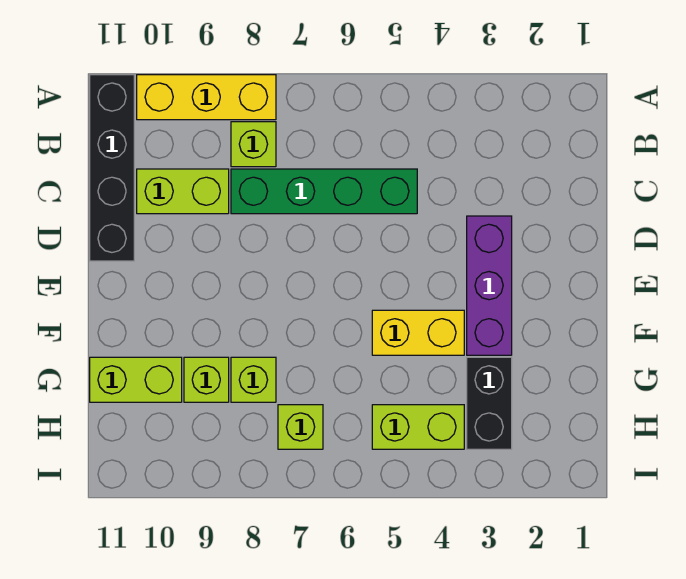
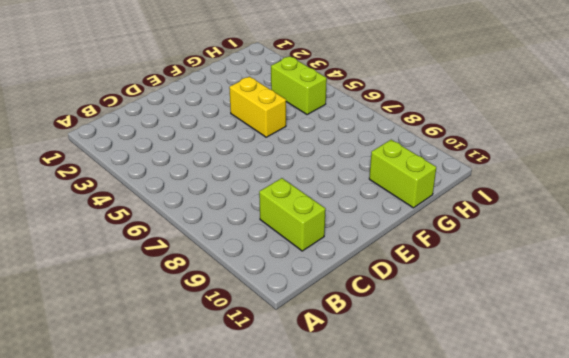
none -> yellow 1x3 brick [137,75,276,120]
none -> black 1x4 brick [90,75,134,261]
none -> lime 1x1 brick [231,122,276,167]

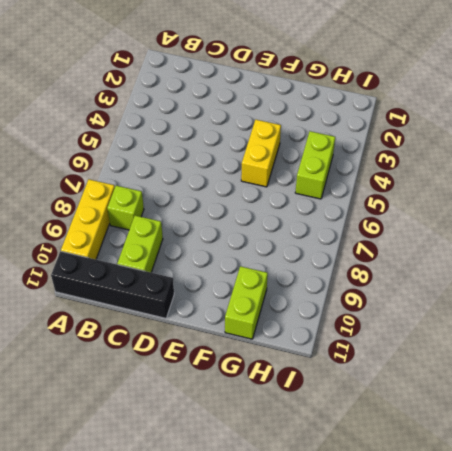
none -> green 1x4 brick [231,169,417,214]
none -> purple 1x3 brick [467,216,512,355]
none -> black 1x2 brick [467,357,512,449]

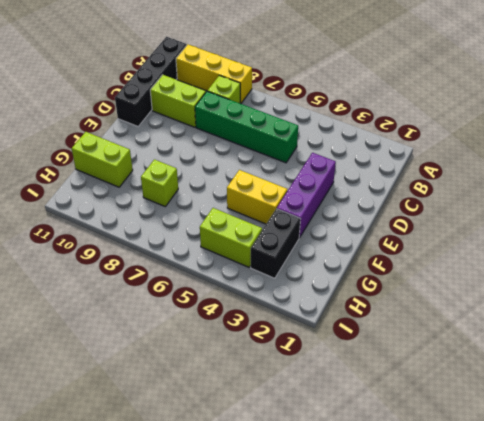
none -> lime 1x1 brick [184,357,229,402]
none -> lime 1x1 brick [278,405,323,449]

